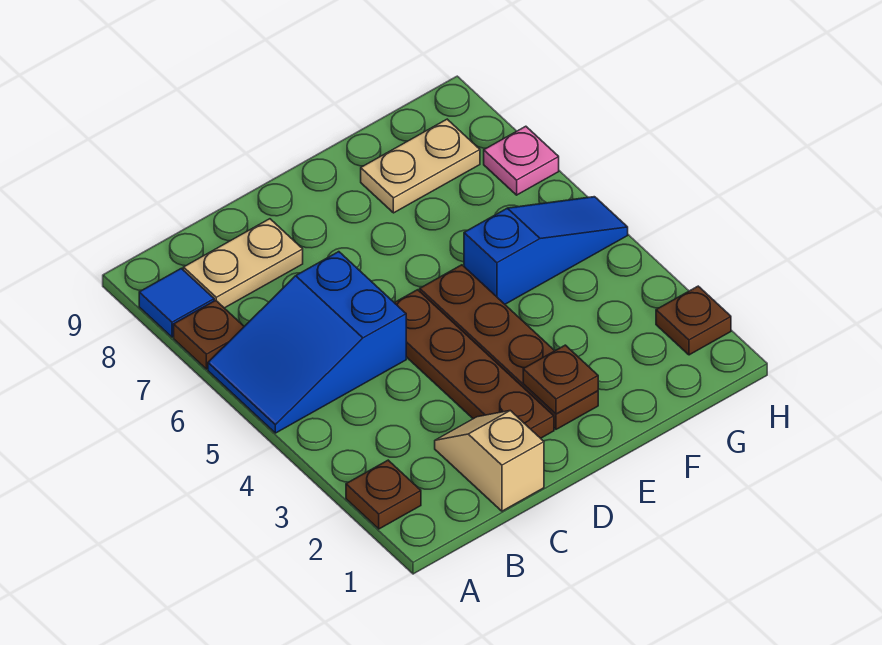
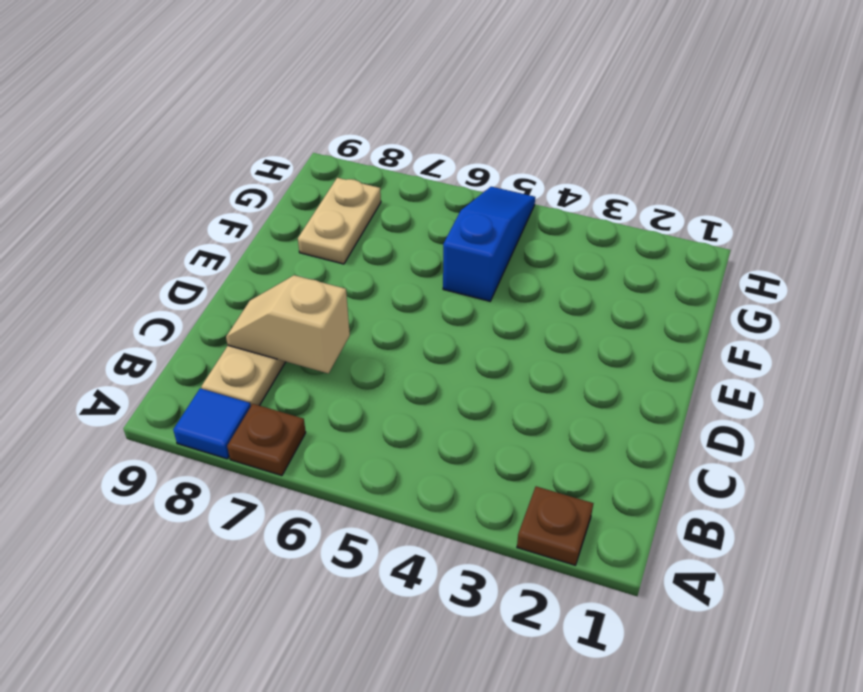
tan 1x2 slope [226,275,350,373] -> tan 1x2 slope moved to [435,411,544,511]
none -> blue 2x3 slope [208,252,406,433]
none -> brown 1x4 plate [395,290,554,438]
none -> brown 1x4 plate [420,265,598,429]

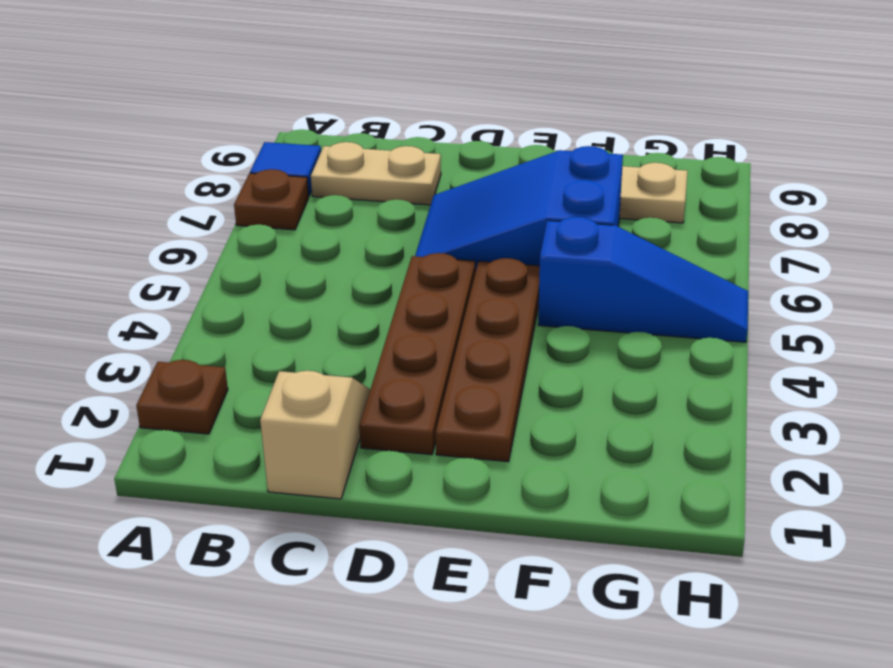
blue 2x3 slope [415,146,623,273] -> blue 2x3 slope moved to [208,252,406,433]
none -> brown 1x1 plate [656,286,731,355]
none -> pink 1x1 plate [484,126,559,195]
none -> brown 1x1 plate [523,345,598,414]

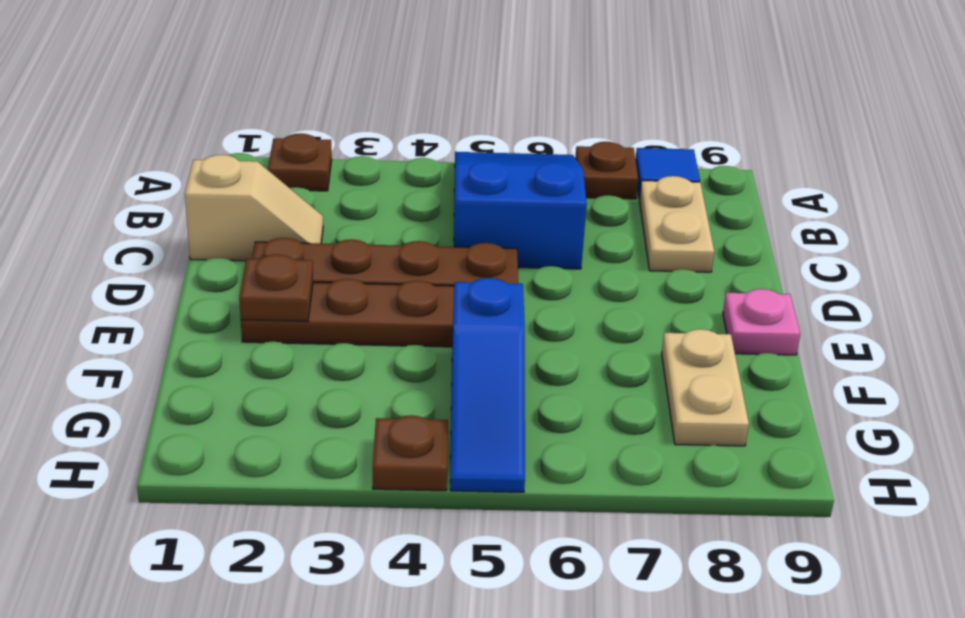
pink 1x1 plate [723,289,800,355] -> pink 1x1 plate moved to [484,126,559,195]
brown 1x1 plate [373,415,448,491] -> brown 1x1 plate moved to [656,286,731,355]

